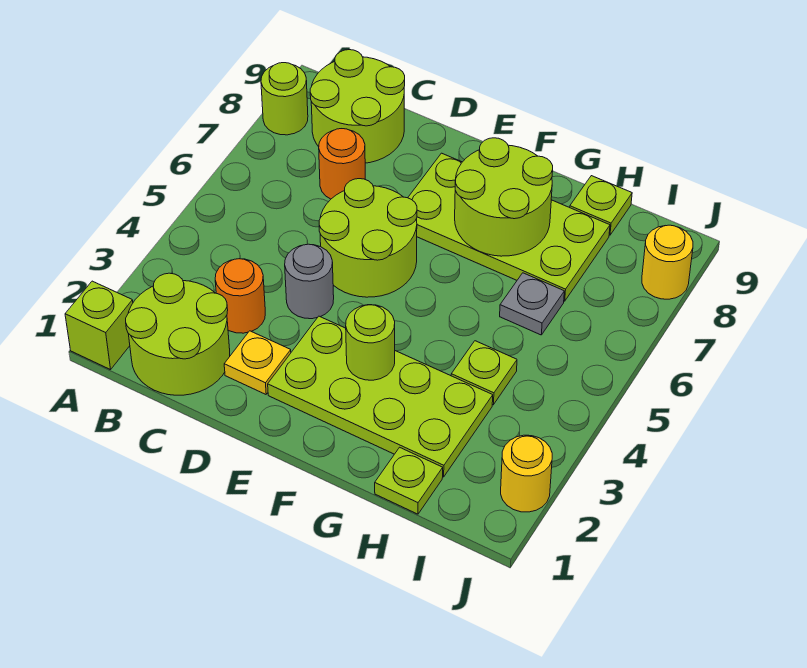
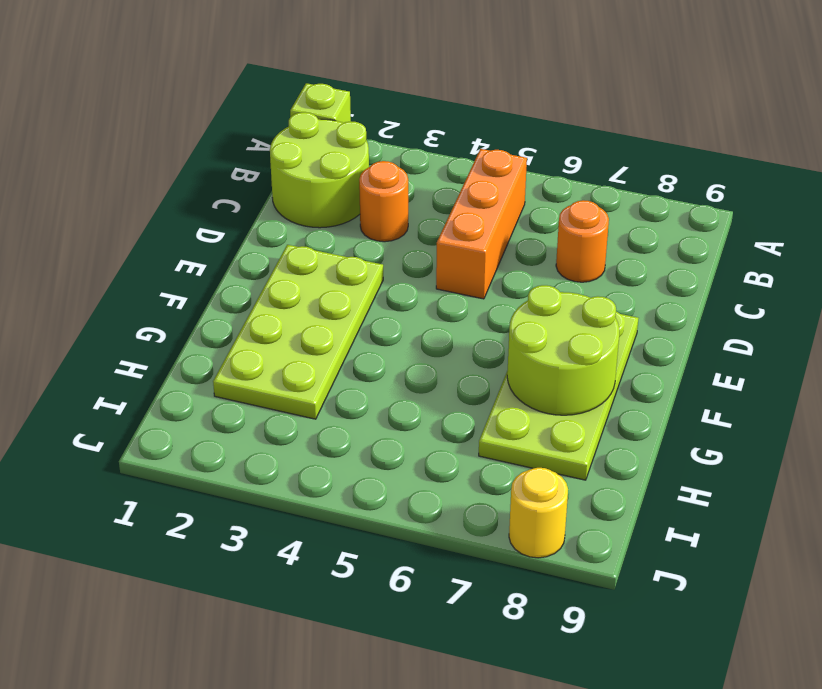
orange 1x3 brick [436,149,527,299] -> lime 2x2 round brick [319,179,417,297]
none -> lime 1x1 round brick [261,63,308,135]
none -> lime 2x2 round brick [310,50,405,163]
none -> yellow 1x1 plate [224,331,291,394]

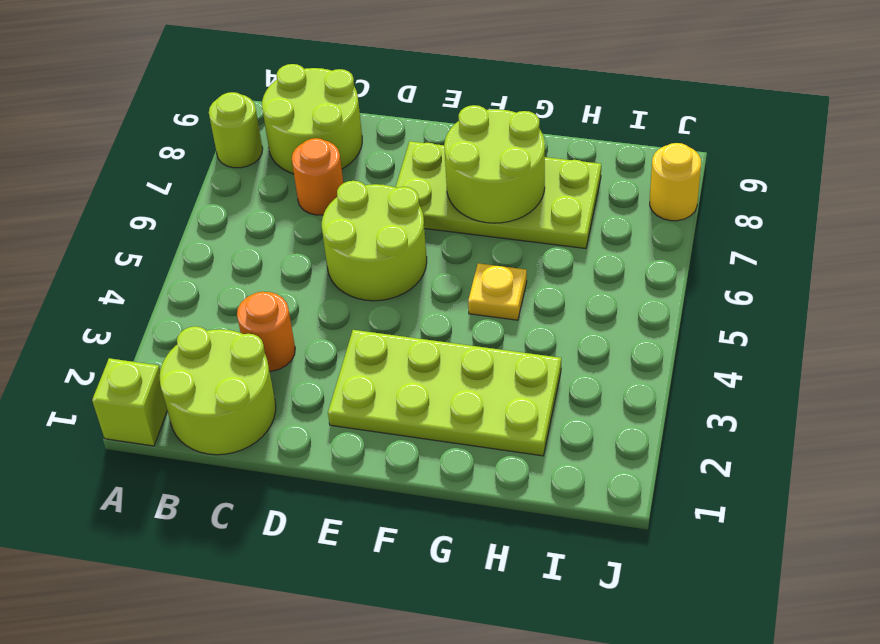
yellow 1x1 plate [468,263,527,320] -> yellow 1x1 plate moved to [224,331,291,394]
none -> grey 1x1 round brick [285,244,334,319]
none -> lime 1x1 plate [375,447,443,514]
none -> lime 1x1 plate [451,341,517,405]

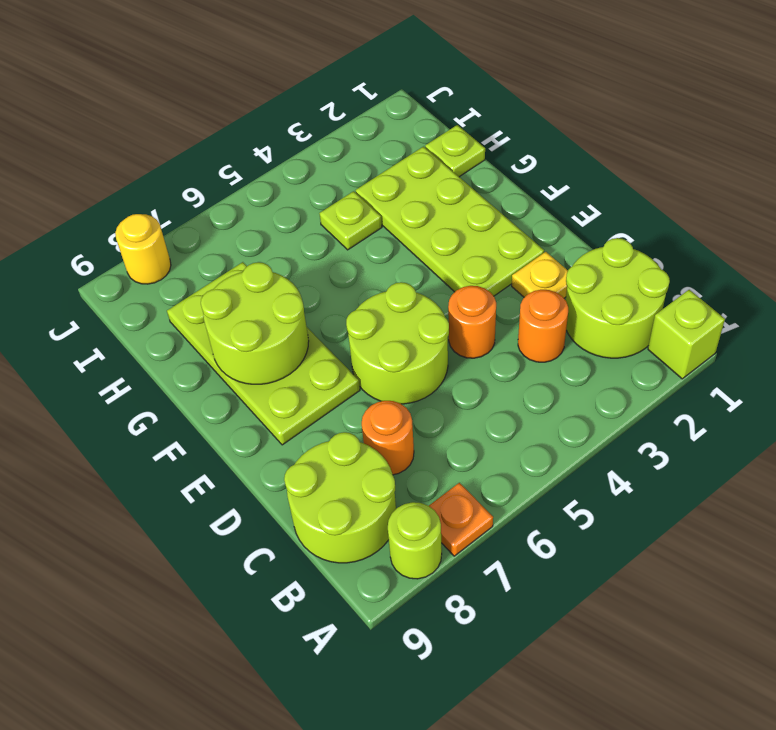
orange 1x1 plate [429,483,493,556] -> none
orange 1x1 round brick [448,286,496,358] -> grey 1x1 round brick [285,244,334,319]
none -> grey 1x1 plate [500,273,564,335]
none -> lime 1x1 plate [570,176,632,235]
none -> yellow 1x1 round brick [501,435,552,512]

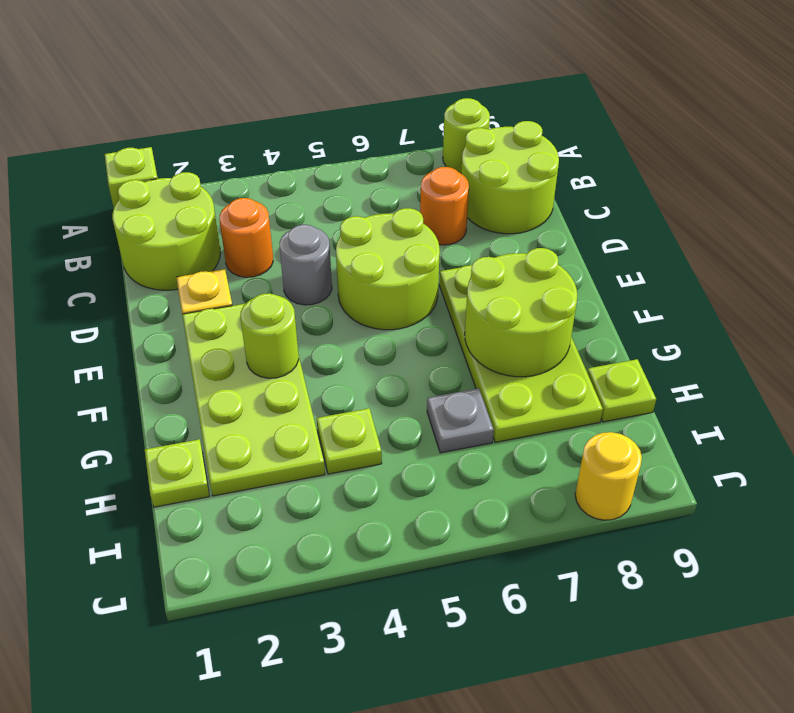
none -> yellow 1x1 round brick [501,435,552,512]

